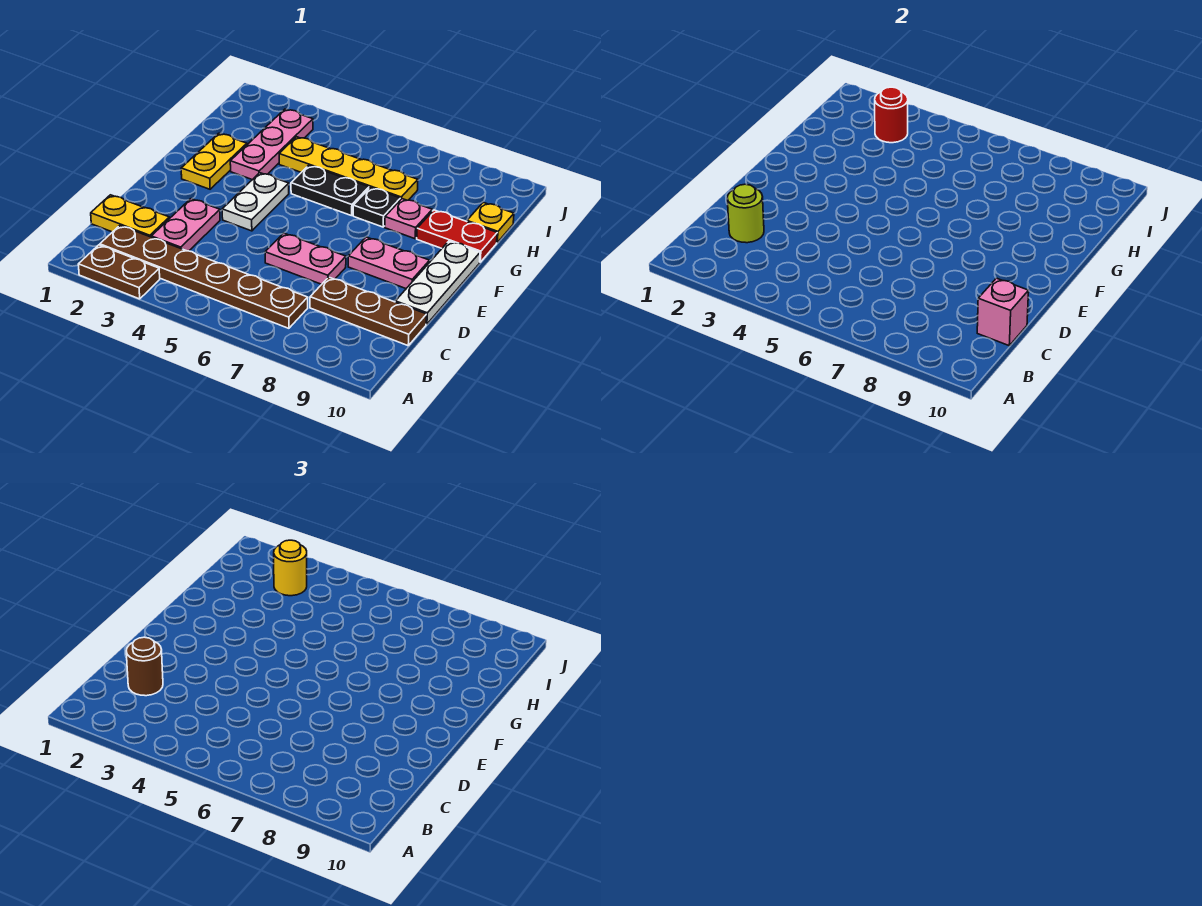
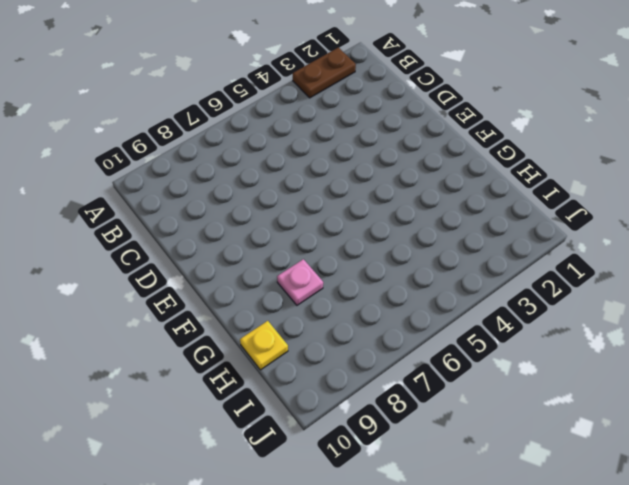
none -> brown 1x6 plate [100,226,308,328]
none -> yellow 1x2 plate [91,195,169,237]
none -> pink 1x2 plate [151,199,220,251]

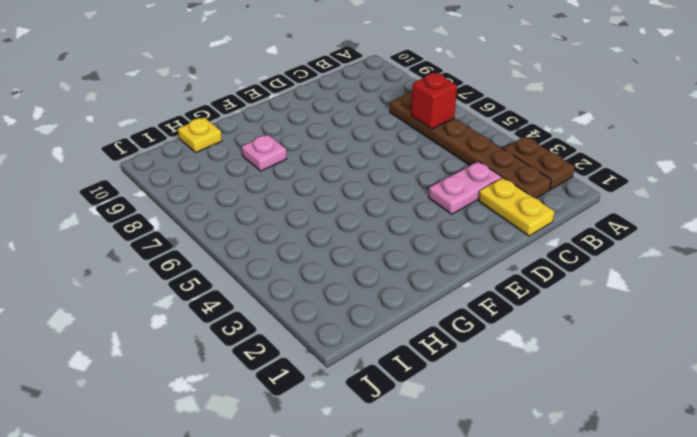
red 1x1 brick [411,73,457,129] -> none
none -> brown 1x3 plate [310,277,427,346]
none -> pink 1x2 plate [265,233,346,284]
none -> white 1x3 plate [395,241,480,324]

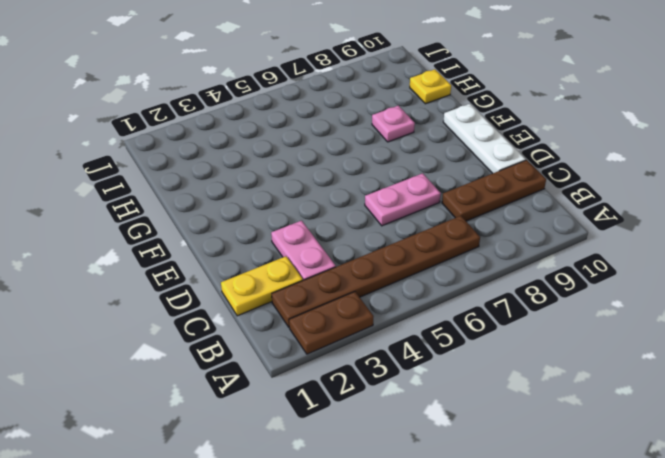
none -> white 1x2 plate [222,173,289,231]
none -> pink 1x2 plate [348,237,430,288]
none -> yellow 1x2 plate [181,133,247,189]

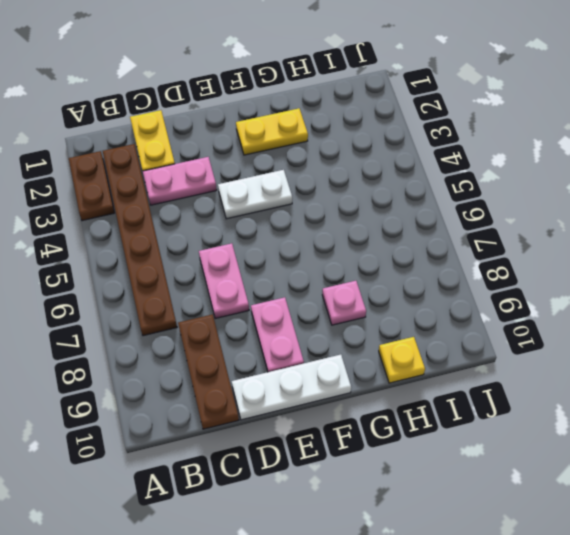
none -> pink 1x3 plate [230,109,313,180]
none -> black 1x2 plate [291,165,369,216]
none -> black 1x1 plate [353,187,400,227]

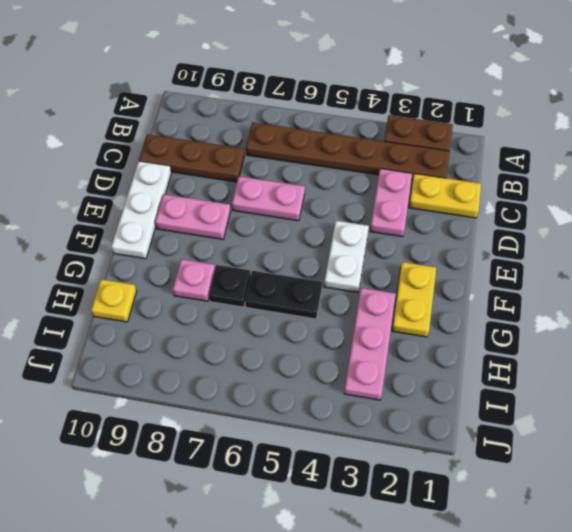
none -> red 1x2 plate [417,210,497,262]
none -> yellow 1x4 plate [279,137,418,200]
none -> lime 1x1 round brick [727,184,764,243]

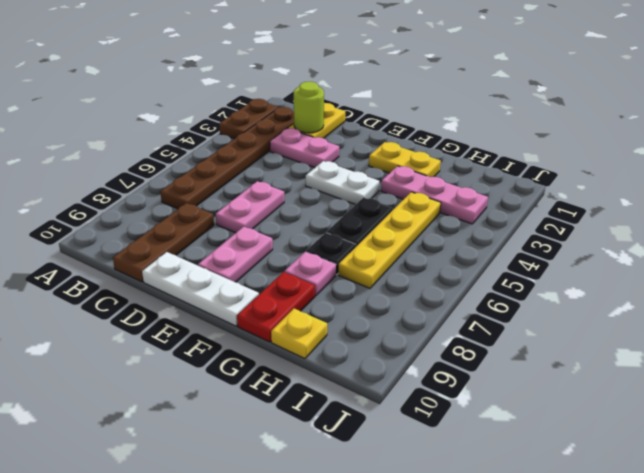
none -> pink 1x1 brick [977,278,1029,346]
none -> red 1x1 round brick [875,87,908,143]
none -> brown 1x1 round brick [126,637,163,696]

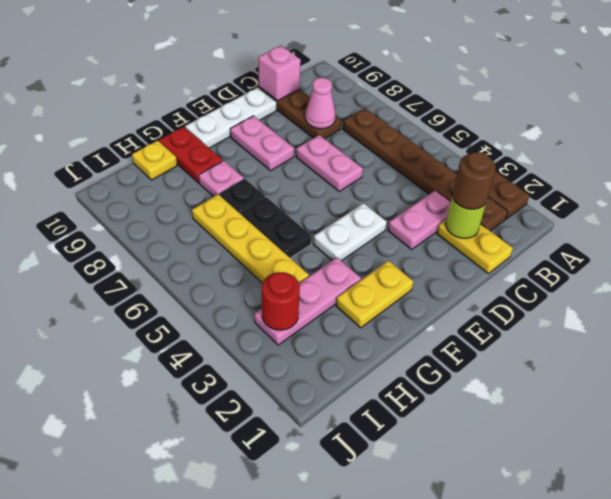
pink 1x1 cone [305,78,335,129] -> none
none -> yellow 1x1 round brick [274,540,307,596]

